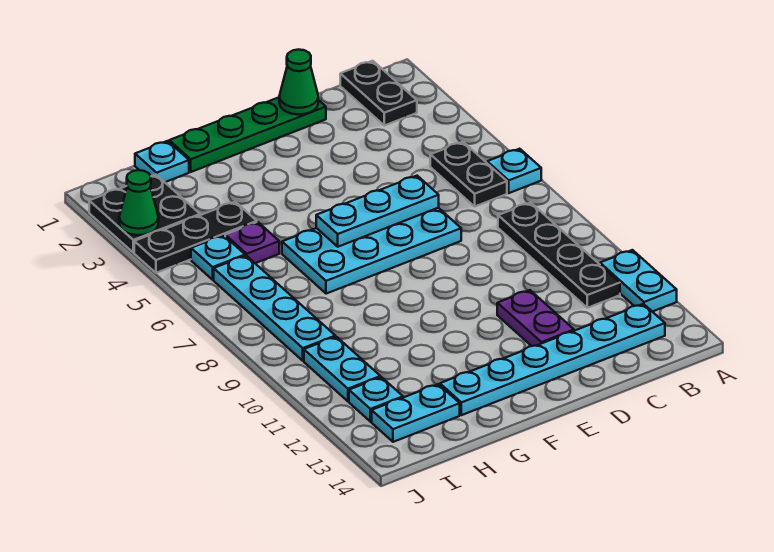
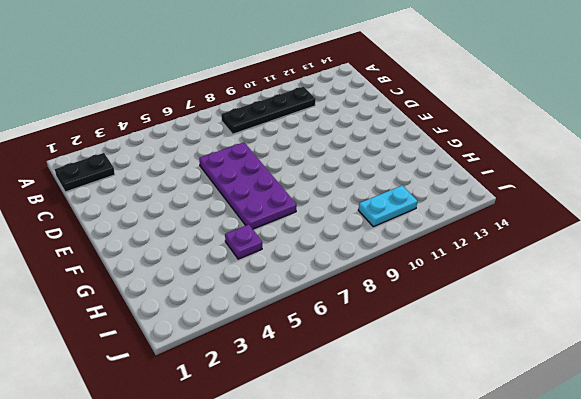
purple 2x4 plate [199,142,297,229] -> cyan 2x4 plate [282,208,461,294]
none -> cyan 1x1 plate [487,149,541,193]
none -> cyan 1x2 plate [600,250,677,312]
none -> black 1x2 plate [430,142,507,206]

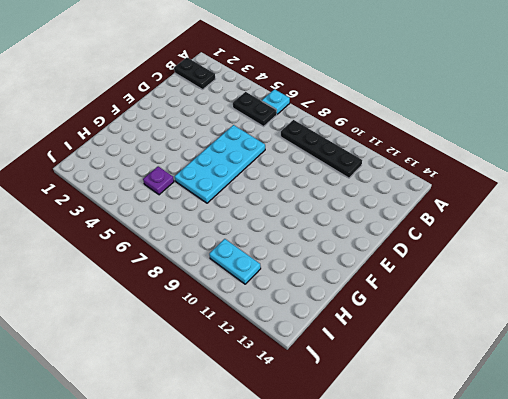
none -> cyan 1x2 plate [600,250,677,312]
none -> cyan 1x6 plate [440,304,665,415]
none -> green 1x4 plate [169,97,326,172]

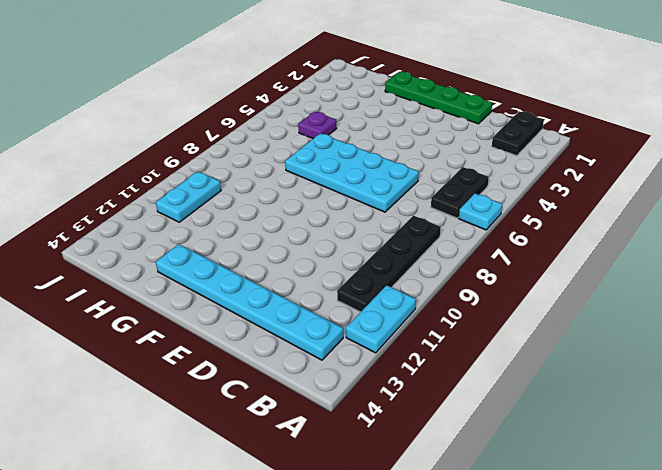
none -> purple 1x2 plate [497,290,574,346]
none -> cyan 1x1 plate [135,141,189,182]
none -> black 1x3 plate [134,202,257,273]

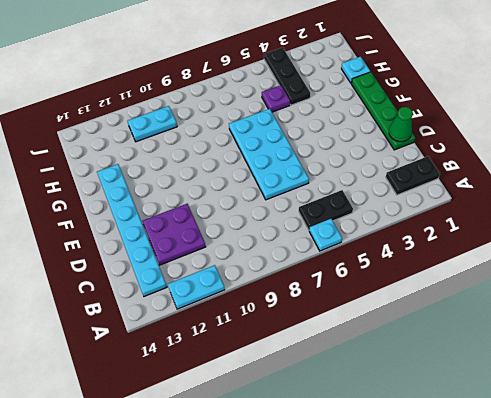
purple 2x2 plate [142,204,206,265] -> purple 1x2 plate [497,290,574,346]
none -> black 1x4 plate [498,203,620,308]
none -> cyan 1x2 plate [372,384,460,442]
none -> black 2x2 plate [89,175,200,253]

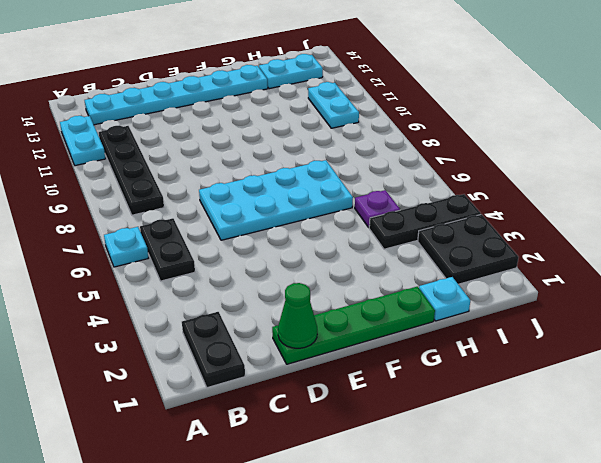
none -> purple 1x2 plate [497,290,574,346]
none -> cyan 1x1 plate [191,235,245,280]
none -> cyan 1x4 plate [214,256,335,361]

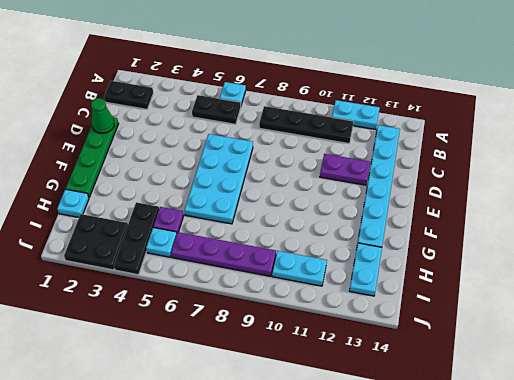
purple 1x4 plate [171,232,276,276] -> cyan 1x4 plate [214,256,335,361]
none -> cyan 1x1 plate [349,377,403,422]
none -> cyan 1x3 plate [316,176,439,247]
none -> green 1x1 cone [119,170,158,235]

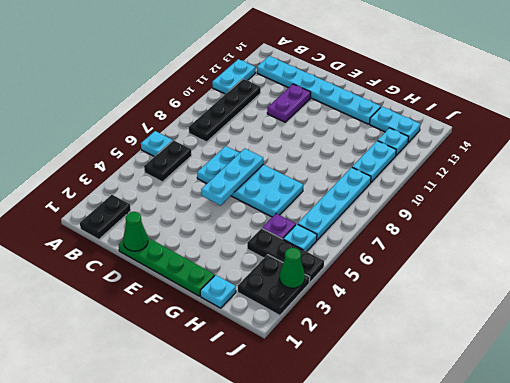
cyan 1x3 plate [201,149,263,206] -> cyan 1x3 plate turned to [316,176,439,247]

